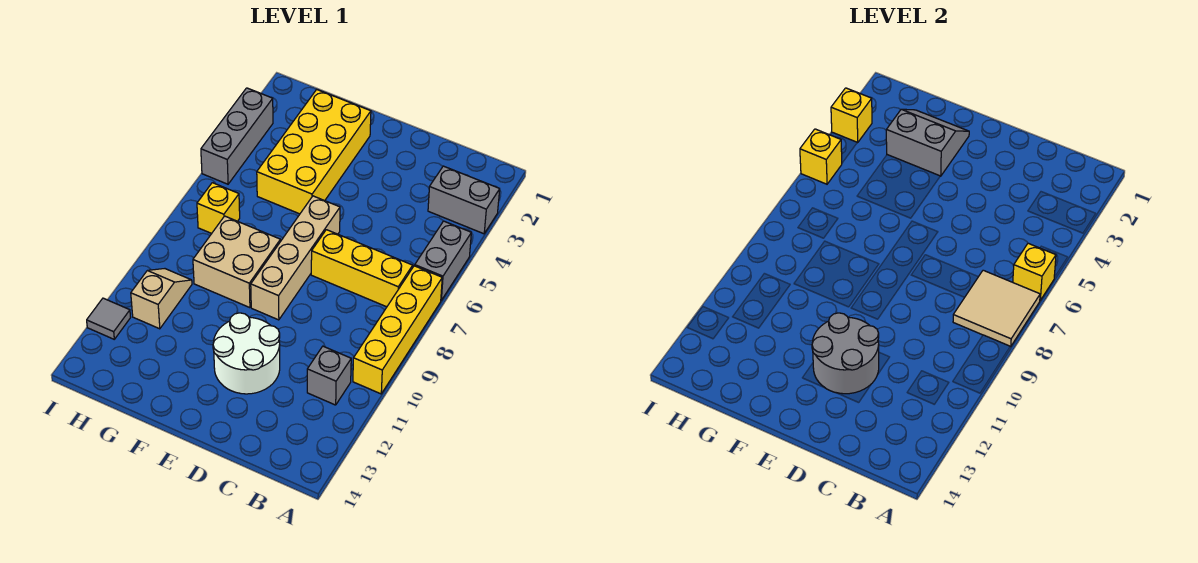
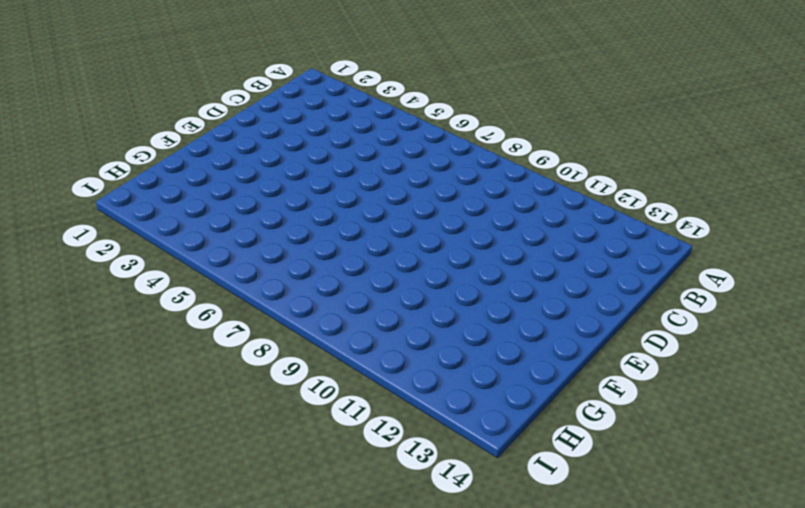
none -> grey 1x2 brick [428,166,500,234]
none -> grey 1x2 brick [415,221,471,300]
none -> yellow 1x4 brick [353,266,442,394]

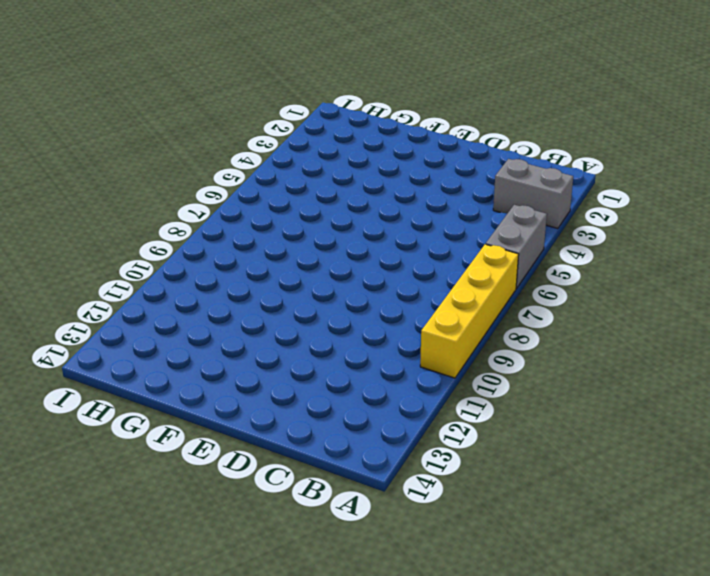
none -> yellow 1x3 brick [311,230,413,307]
none -> grey 1x1 brick [307,346,351,405]
none -> white 2x2 round brick [213,313,280,394]

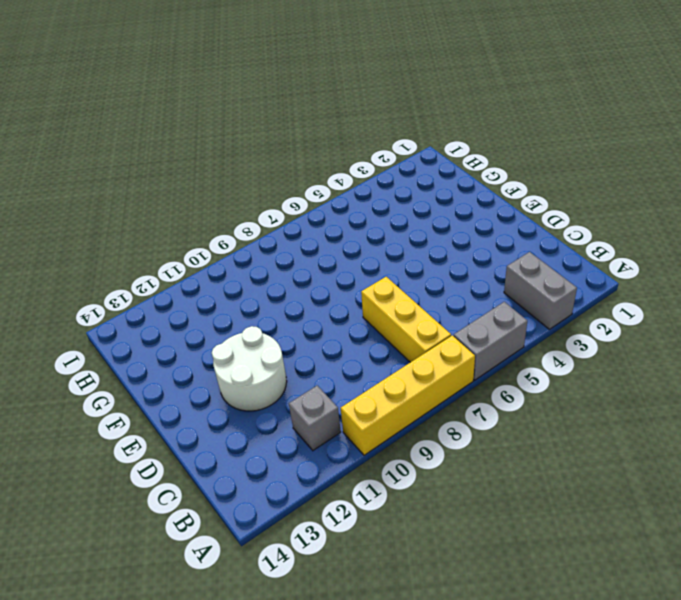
none -> tan 1x4 brick [251,196,340,320]
none -> yellow 2x4 brick [257,89,371,214]
none -> tan 2x2 brick [193,216,280,308]

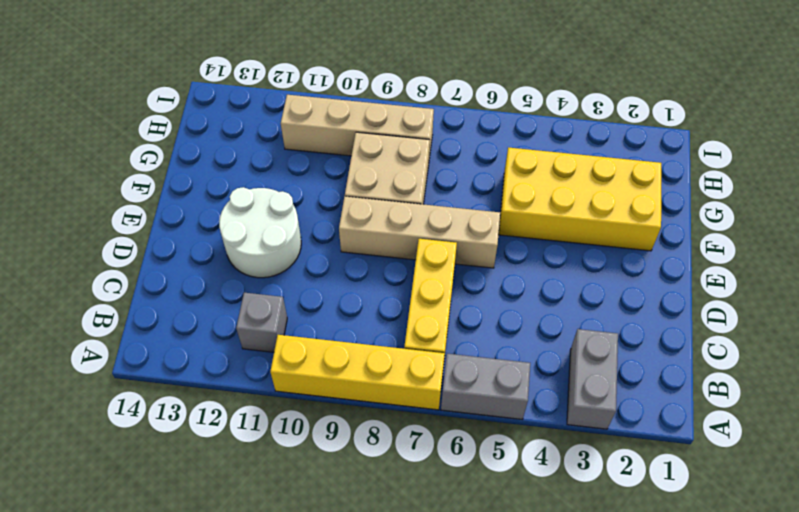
tan 1x4 brick [281,95,434,158] -> tan 1x2 slope [131,269,192,329]
none -> yellow 1x1 brick [197,183,240,234]
none -> grey 1x3 brick [201,88,273,184]
none -> grey 1x1 tile [87,298,131,339]

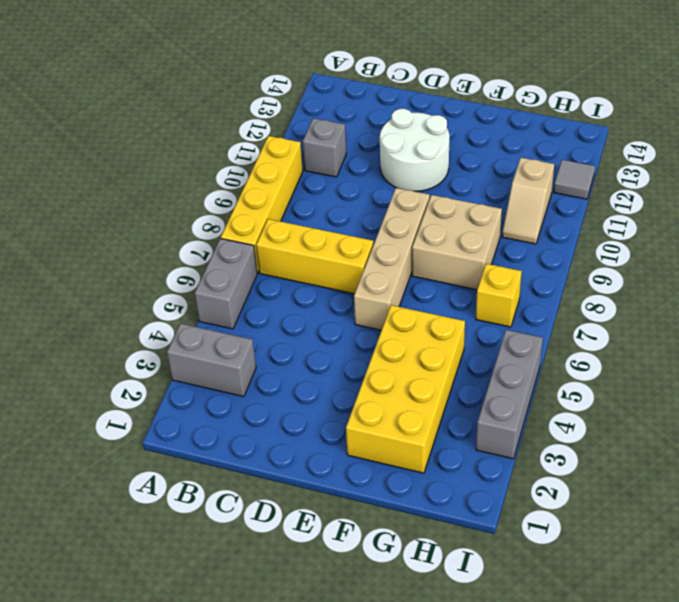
none -> yellow 1x1 brick [1013,243,1056,300]
none -> tan 2x2 tile [953,270,1040,347]
none -> grey 2x2 round brick [812,313,879,394]

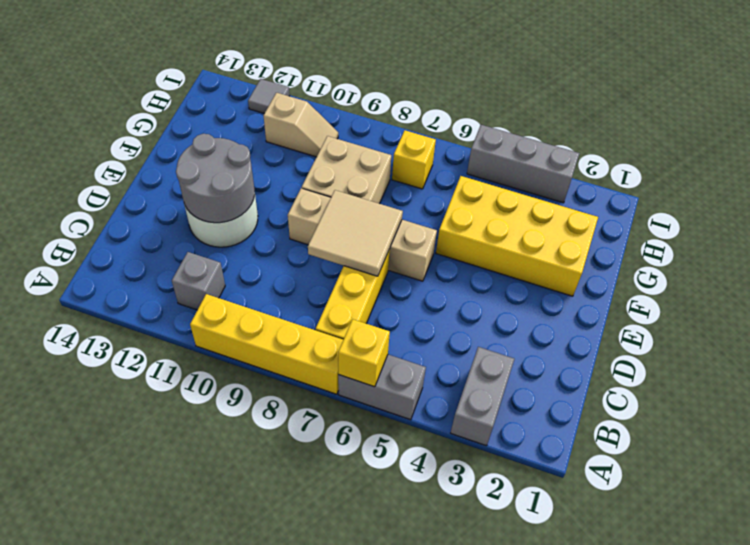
tan 2x2 tile [308,190,403,276] -> tan 2x2 tile moved to [953,270,1040,347]
none -> grey 2x2 slope [886,109,969,176]
none -> yellow 1x1 brick [831,88,872,143]
none -> yellow 1x1 brick [800,129,842,184]

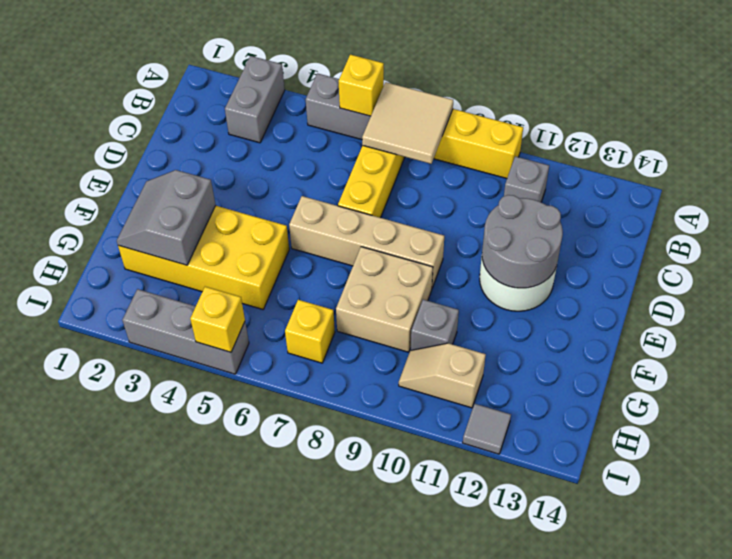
grey 1x1 brick [411,300,459,350] -> none
none -> yellow 1x1 brick [831,88,872,143]

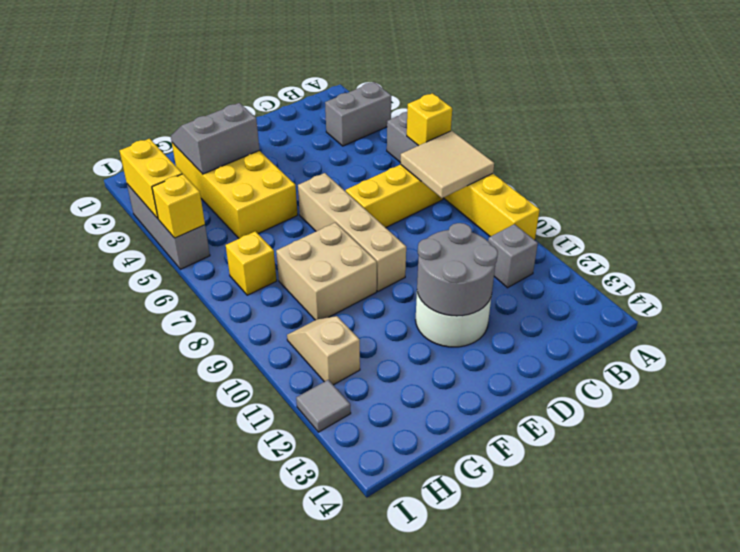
yellow 1x2 brick [120,139,182,218] -> yellow 1x1 brick [831,88,872,143]

